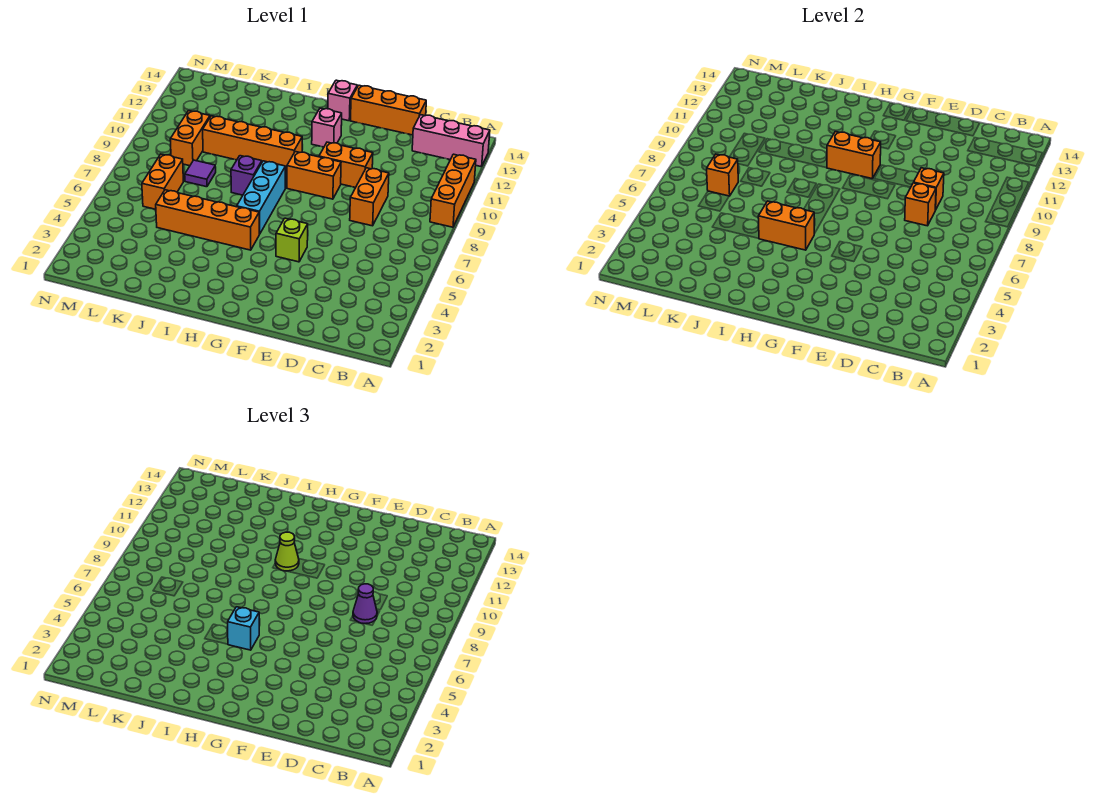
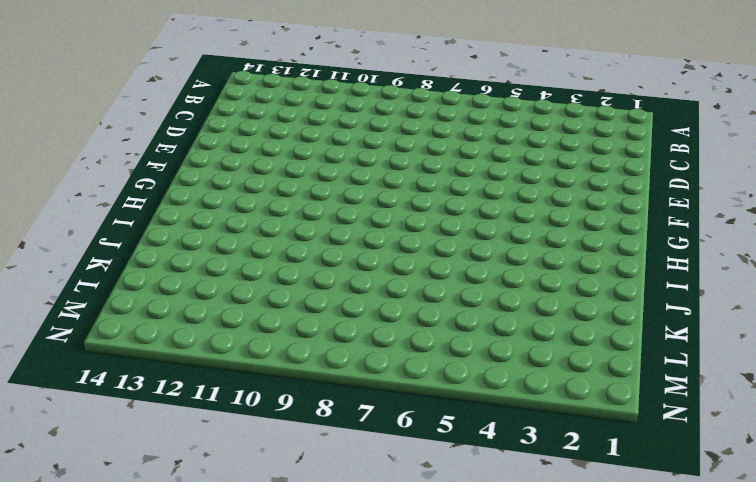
none -> orange 1x3 brick [430,154,476,227]
none -> pink 1x3 brick [412,115,490,167]
none -> orange 1x2 brick [350,168,389,226]

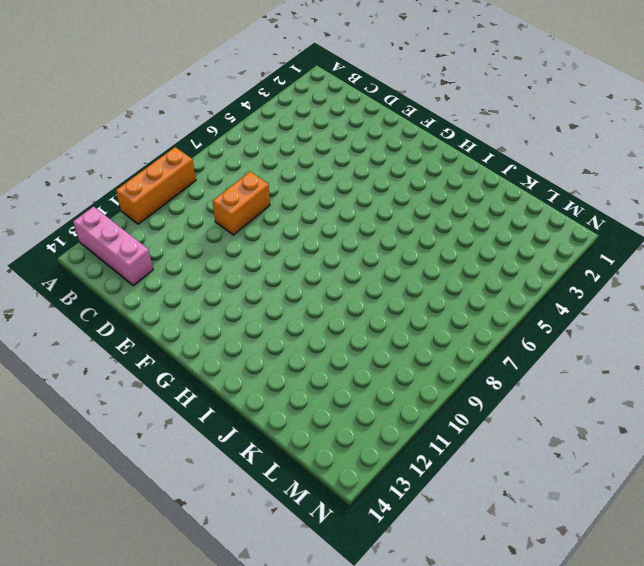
none -> orange 1x3 brick [351,85,426,135]
none -> orange 1x2 brick [319,142,373,188]
none -> lime 1x1 brick [276,218,308,262]

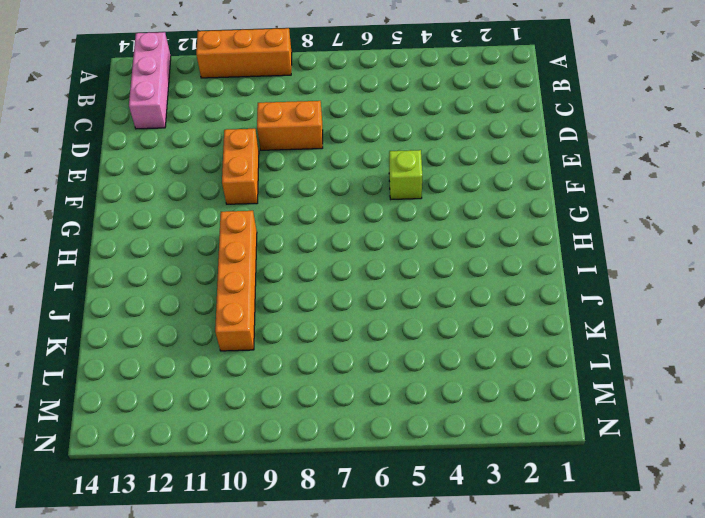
none -> orange 1x3 brick [351,85,426,135]
none -> orange 1x2 brick [287,152,341,199]
none -> pink 1x1 brick [312,108,342,147]

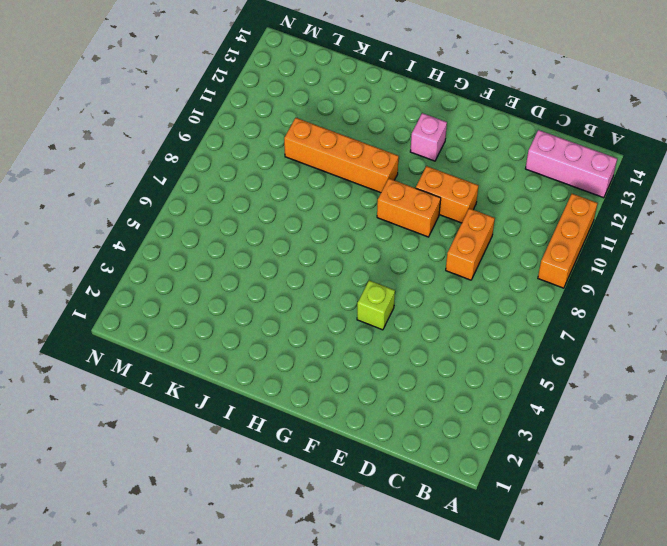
none -> orange 1x3 brick [351,85,426,135]
none -> pink 1x1 brick [328,80,357,121]
none -> orange 1x4 brick [156,190,259,250]

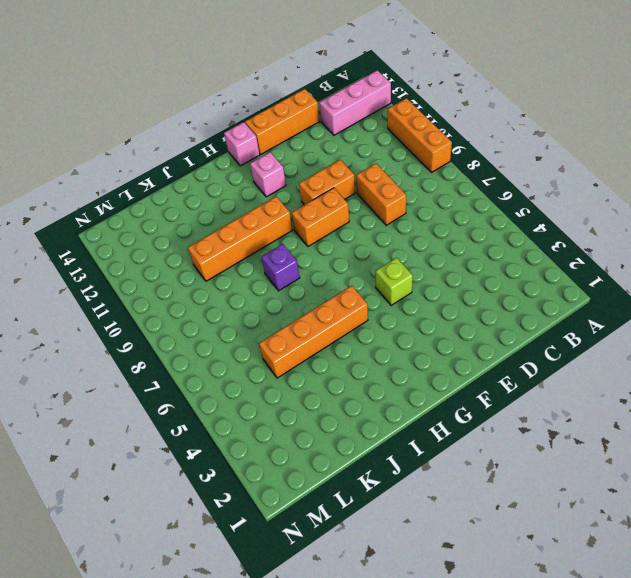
none -> cyan 1x3 brick [237,161,285,234]
none -> purple 1x1 tile [185,160,216,187]
none -> orange 1x2 brick [142,154,183,209]

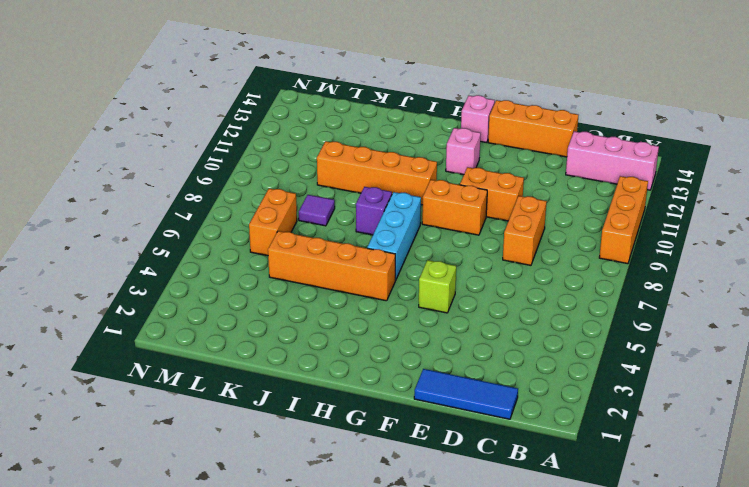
blue 1x3 tile [414,369,518,419] -> none
none -> orange 1x2 brick [170,111,210,166]
none -> orange 1x1 brick [905,183,936,226]
none -> orange 1x1 brick [914,168,944,210]

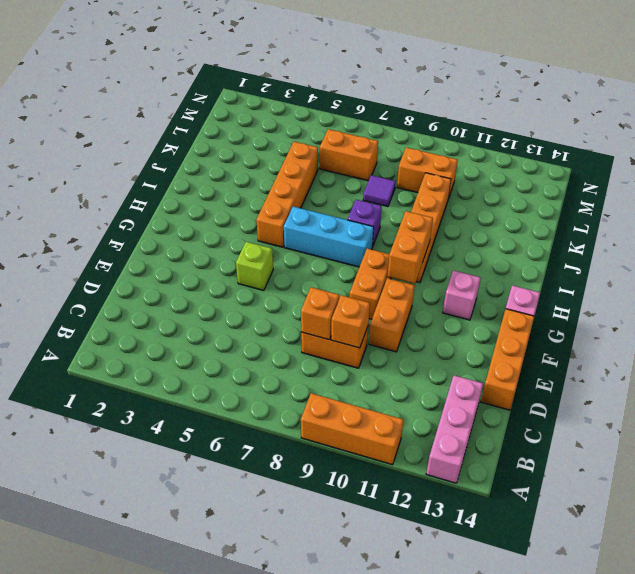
none -> orange 1x2 brick [758,201,814,250]
none -> orange 1x1 brick [707,154,738,196]
none -> purple 1x1 cone [353,584,377,624]

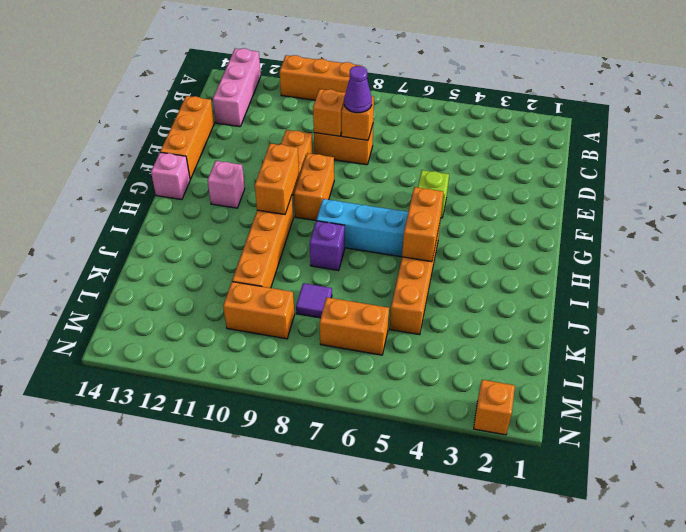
orange 1x1 brick [474,380,515,435] -> orange 1x1 brick moved to [707,154,738,196]
none -> cyan 1x1 brick [228,607,259,650]
none -> lime 1x1 cone [275,532,299,571]

